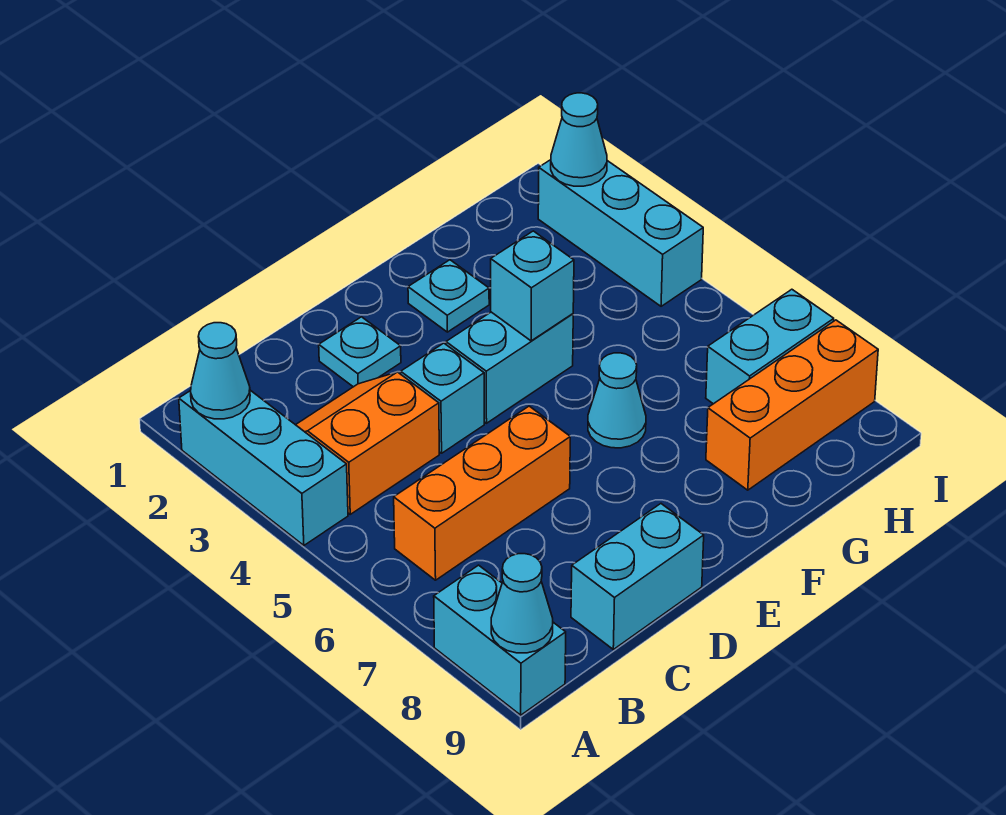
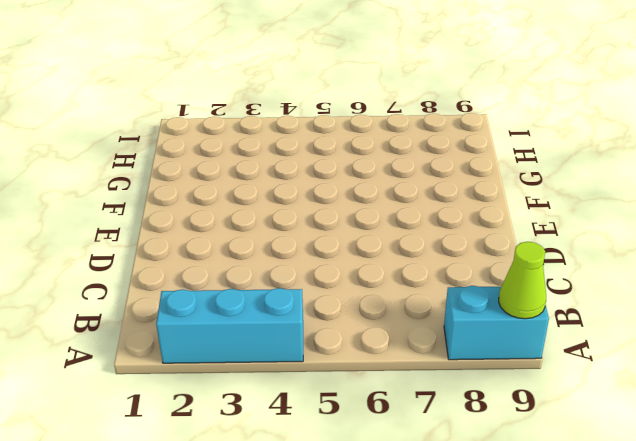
lime 1x1 cone [499,242,546,319] -> cyan 1x1 cone [491,554,553,653]
none -> orange 2x2 slope [296,372,439,514]
none -> orange 1x3 brick [394,406,570,580]
none -> cyan 1x2 brick [571,504,704,649]

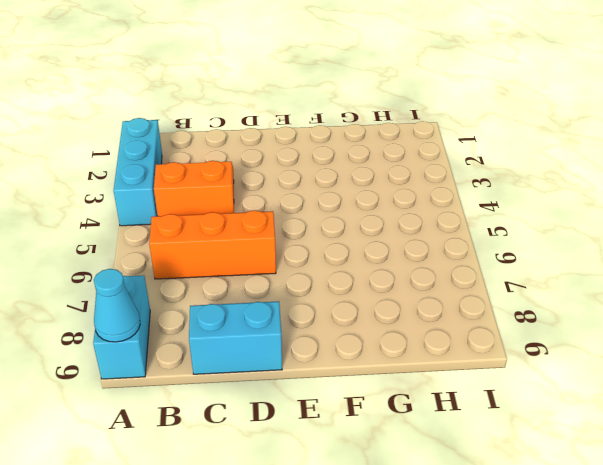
none -> cyan 1x1 plate [319,317,401,387]
none -> cyan 1x1 brick [401,343,484,453]
none -> cyan 1x2 brick [446,312,573,423]

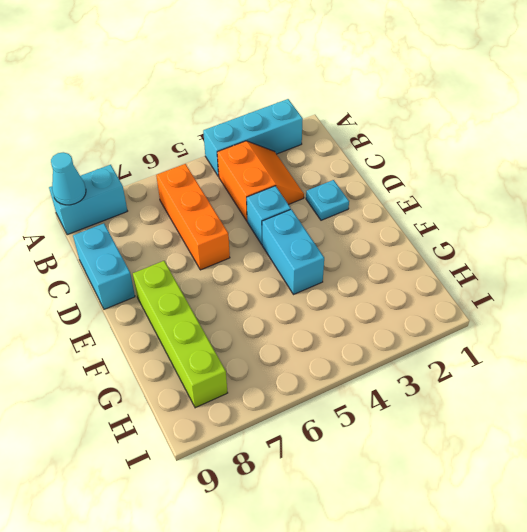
lime 1x4 brick [133,261,228,408] -> orange 1x3 brick [706,320,878,490]
none -> cyan 1x1 plate [408,260,489,332]
none -> cyan 1x1 cone [588,353,646,448]
none -> cyan 1x2 brick [706,289,834,404]

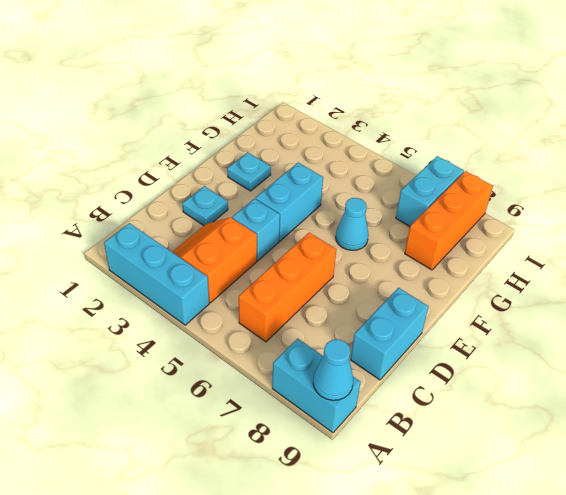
none -> cyan 1x3 brick [538,160,703,306]
none -> cyan 1x1 cone [191,323,250,419]
none -> cyan 1x1 brick [491,231,574,341]

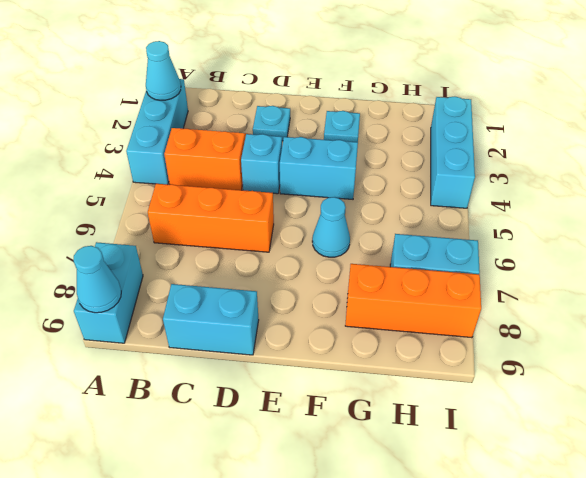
none -> cyan 1x1 brick [491,231,574,341]
none -> cyan 1x1 cone [551,93,607,186]

